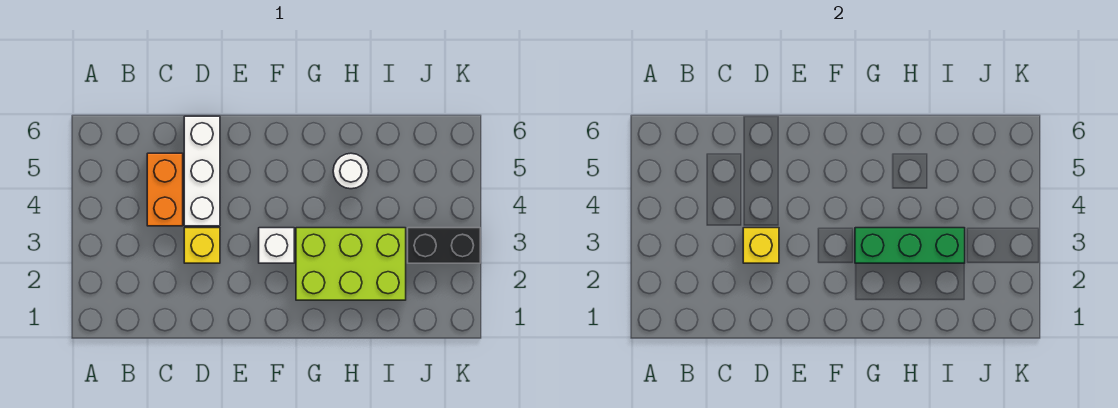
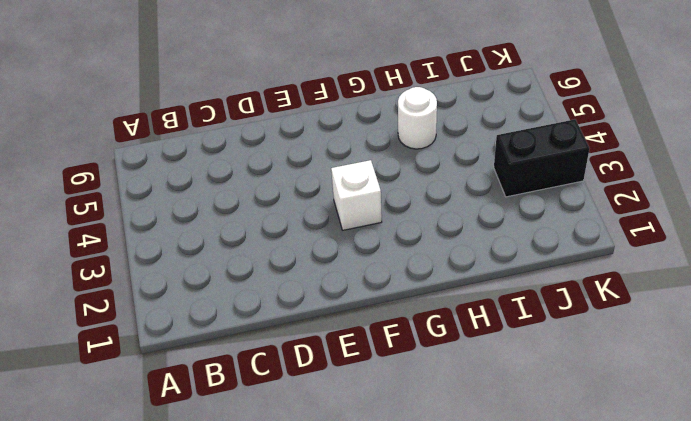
none -> orange 1x2 brick [147,153,183,226]
none -> yellow 1x1 brick [184,228,220,263]

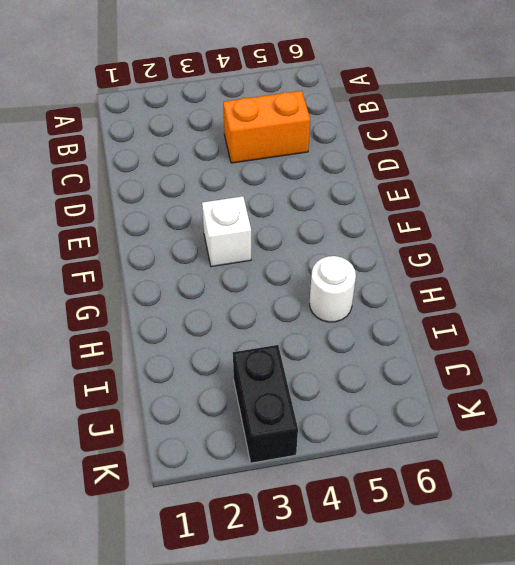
none -> yellow 1x1 brick [184,228,220,263]
none -> white 1x3 brick [184,116,220,226]

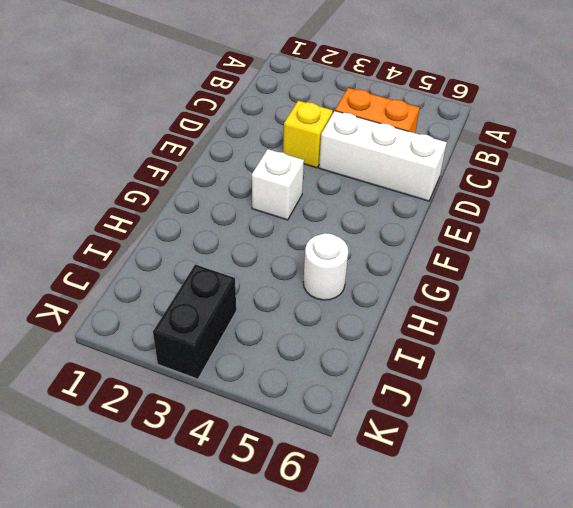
none -> lime 2x3 brick [296,228,406,300]
none -> yellow 1x1 brick [743,228,779,263]

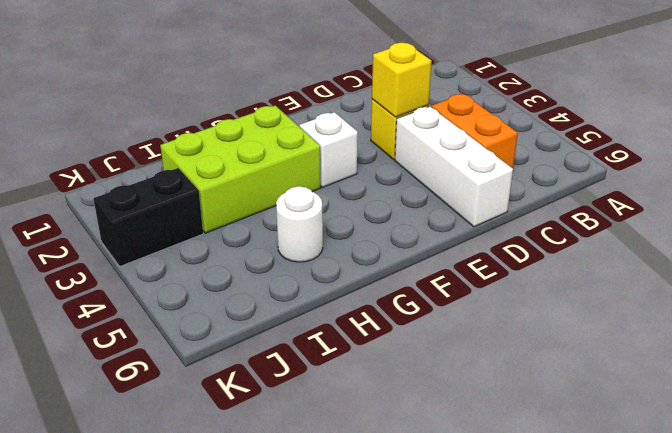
none -> green 1x3 brick [855,228,965,263]

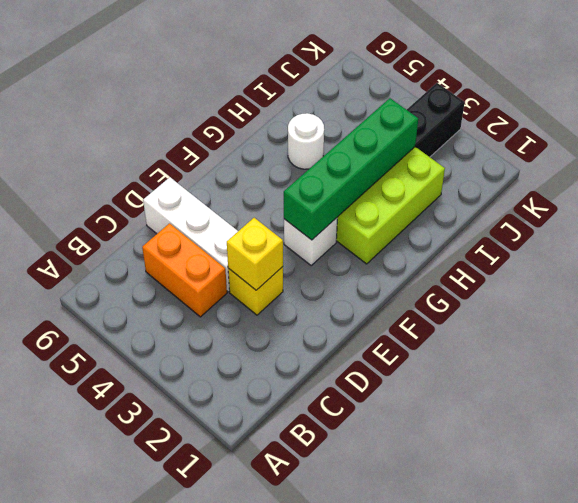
green 1x4 brick [284,98,418,240] -> green 1x3 brick [855,228,965,263]

